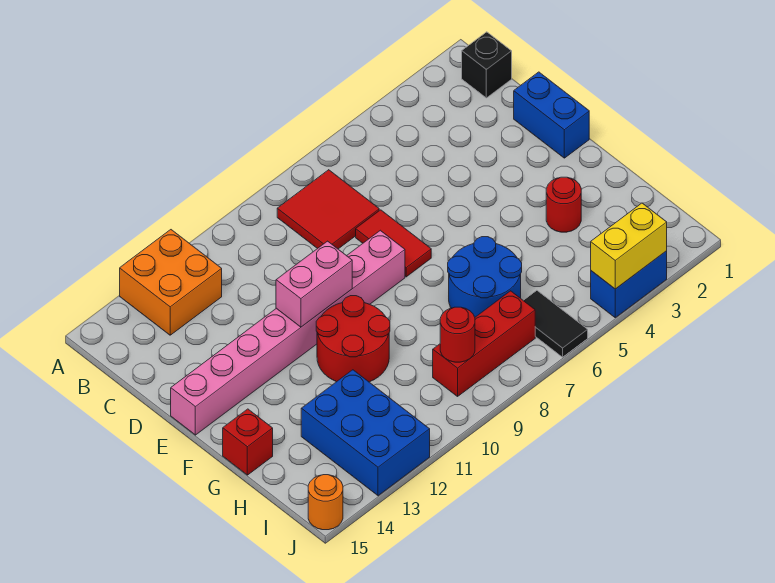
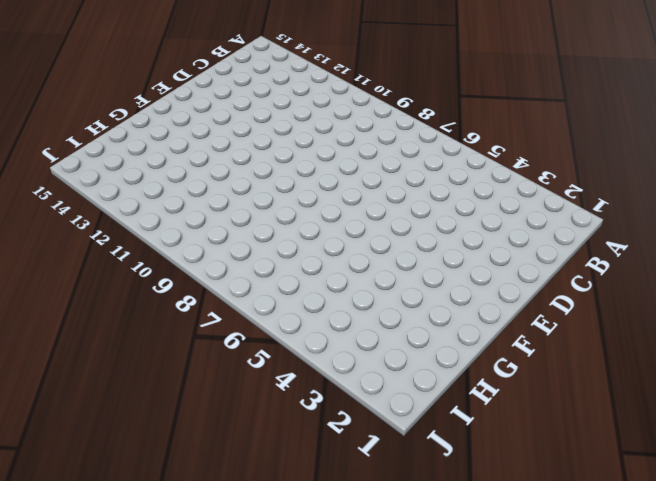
none -> orange 2x2 brick [120,230,222,335]
none -> black 1x1 brick [462,32,512,98]
none -> red 2x2 tile [277,170,379,249]

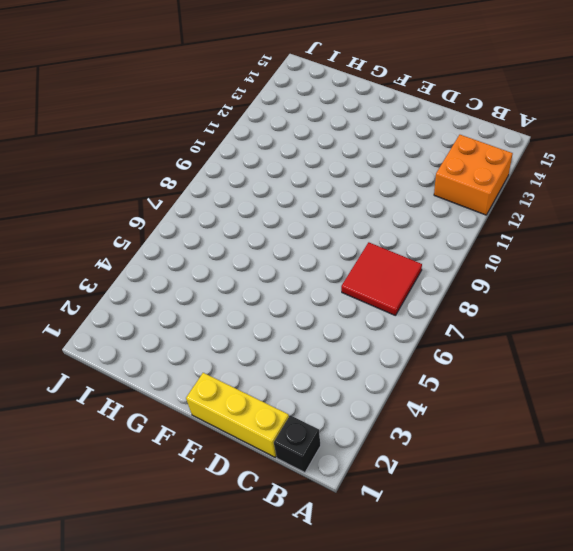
yellow 1x3 brick [186,373,289,457] -> blue 1x2 brick [514,72,589,158]
none -> red 1x2 tile [356,210,431,277]
none -> pink 1x8 brick [171,230,405,435]
none -> red 2x2 round brick [316,296,390,382]

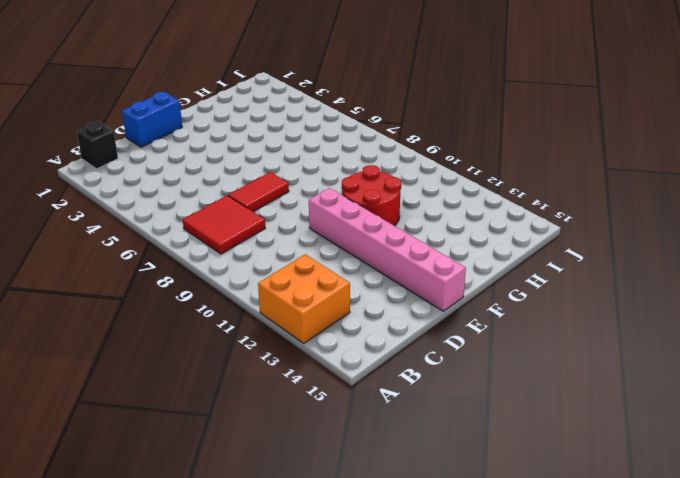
pink 1x6 brick [309,188,466,311] -> pink 1x8 brick [171,230,405,435]
none -> red 1x1 round brick [546,177,581,232]
none -> blue 2x2 round brick [448,237,522,317]
none -> red 1x1 brick [223,409,273,475]

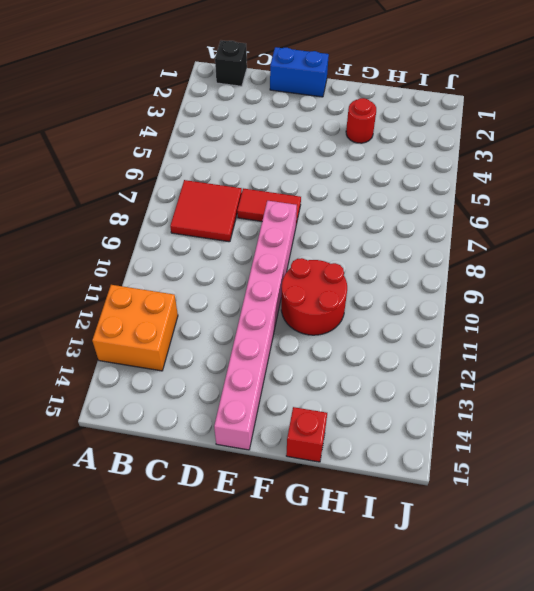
none -> blue 2x2 round brick [448,237,522,317]
none -> blue 2x3 brick [301,370,430,496]
none -> black 1x2 tile [523,291,588,357]

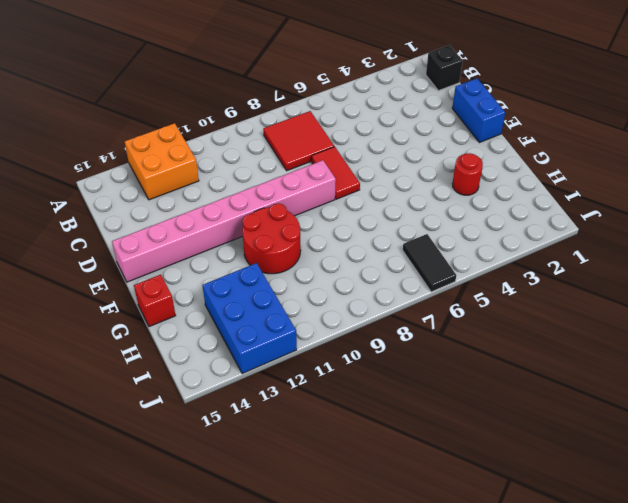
none -> blue 2x2 round brick [448,237,522,317]
none -> red 1x3 brick [433,291,535,396]
none -> blue 1x2 brick [591,251,667,318]

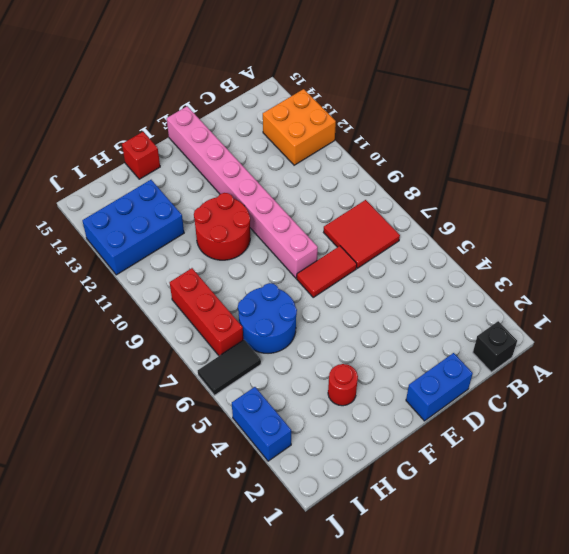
none -> orange 1x1 round brick [308,475,343,530]
none -> pink 1x2 brick [276,241,352,327]
none -> red 1x1 round brick [440,307,475,362]

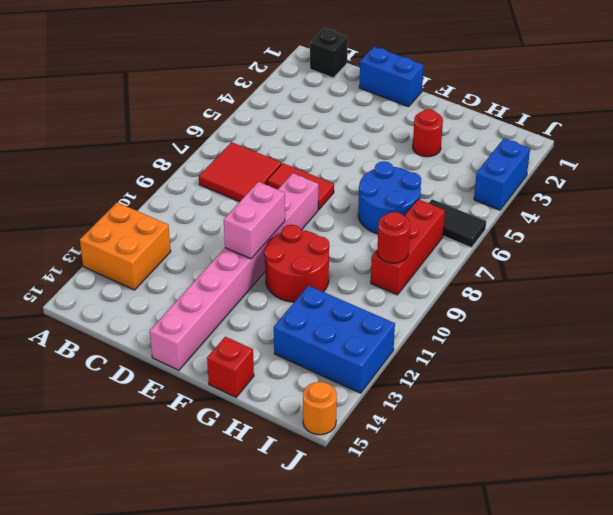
none -> yellow 1x2 brick [591,203,667,289]

